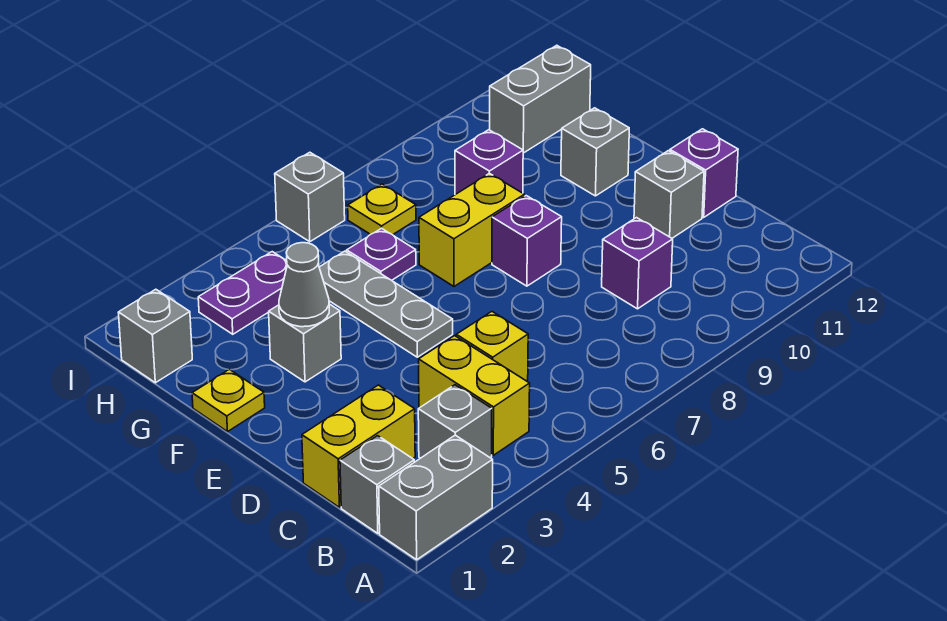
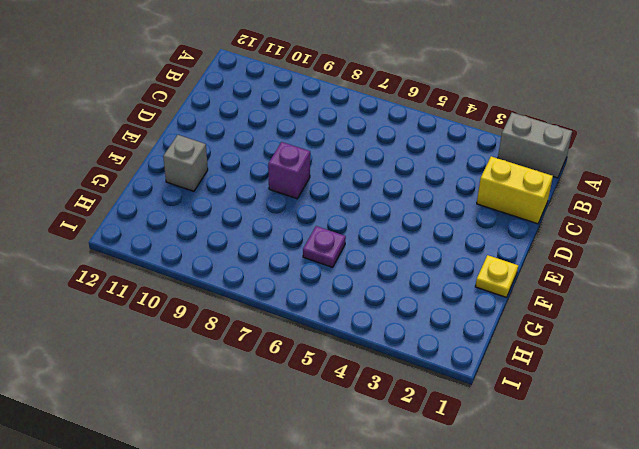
none -> grey 1x1 brick [340,436,414,533]
none -> grey 1x1 brick [418,385,492,458]
none -> yellow 1x2 brick [419,336,530,455]

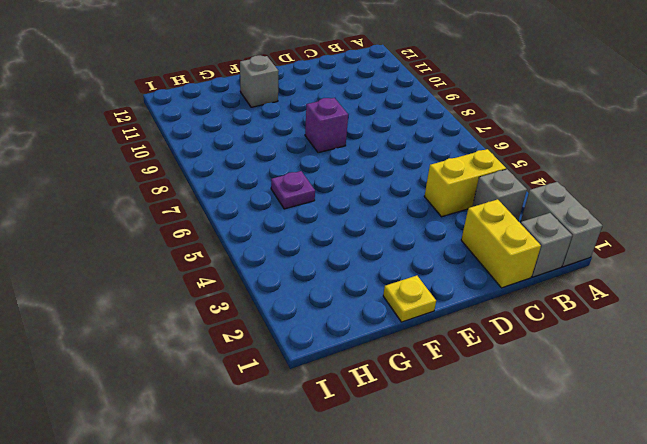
none -> yellow 1x1 brick [456,312,528,382]
none -> purple 1x1 brick [602,218,673,309]
none -> grey 1x1 brick [634,151,704,238]

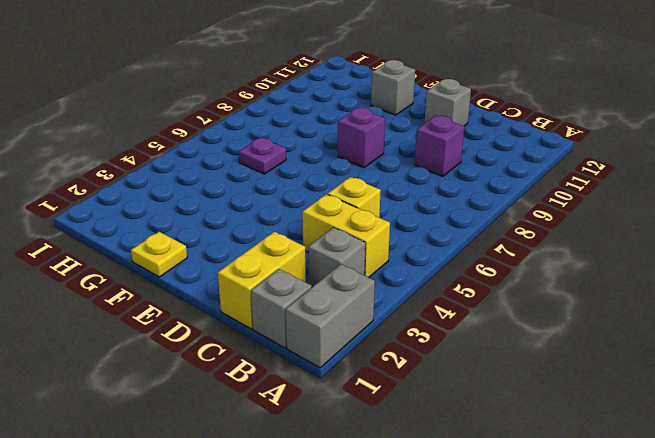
none -> purple 1x1 brick [670,129,738,217]
none -> grey 1x3 plate [319,251,453,357]
none -> grey 1x1 brick [269,304,341,382]

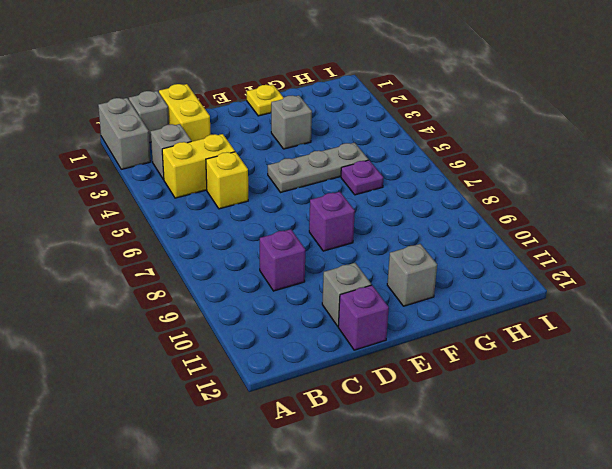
none -> yellow 1x2 brick [419,173,524,286]
none -> purple 1x1 brick [455,130,523,195]
none -> grey 1x1 brick [118,289,192,383]

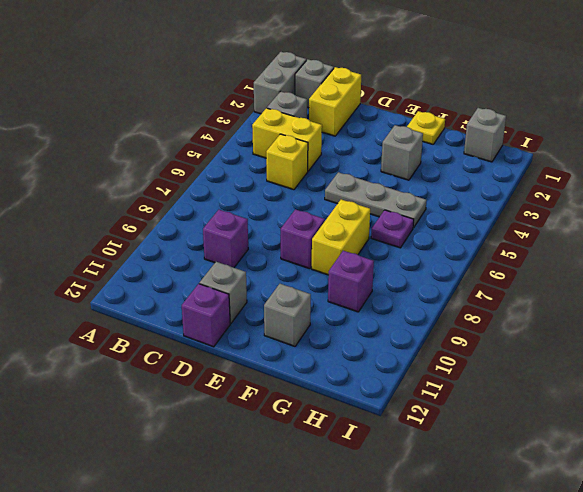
none -> purple 1x2 plate [198,252,287,334]
none -> yellow 1x1 plate [348,184,416,235]
none -> grey 1x2 brick [490,45,591,153]

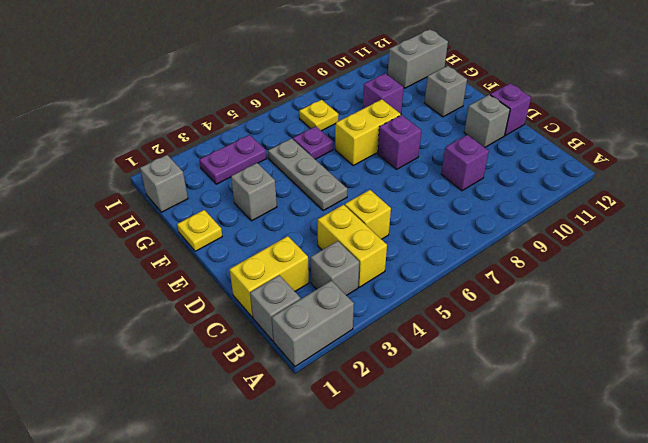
none -> grey 1x1 brick [275,152,345,242]
none -> grey 1x1 cone [279,243,329,327]

